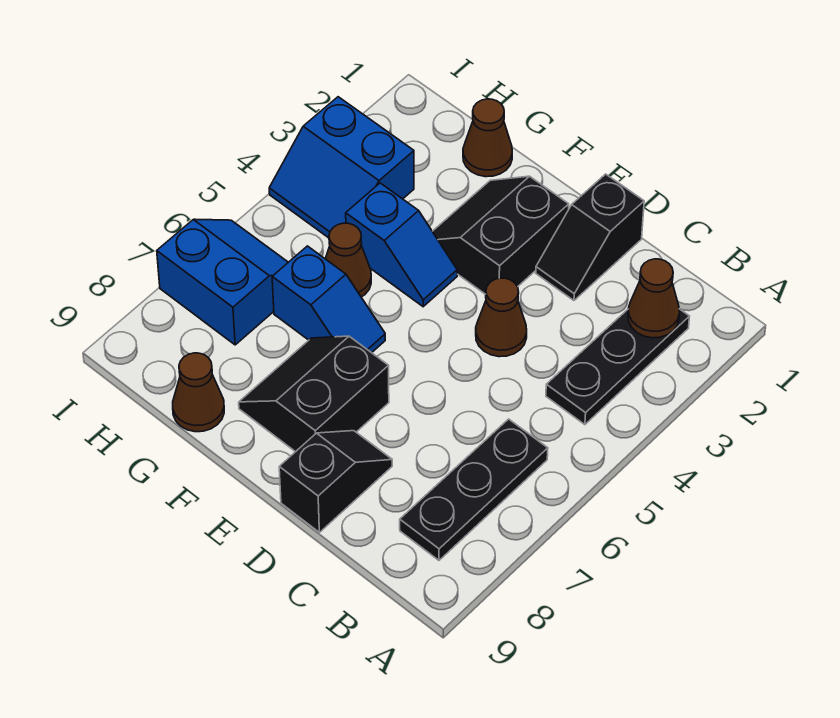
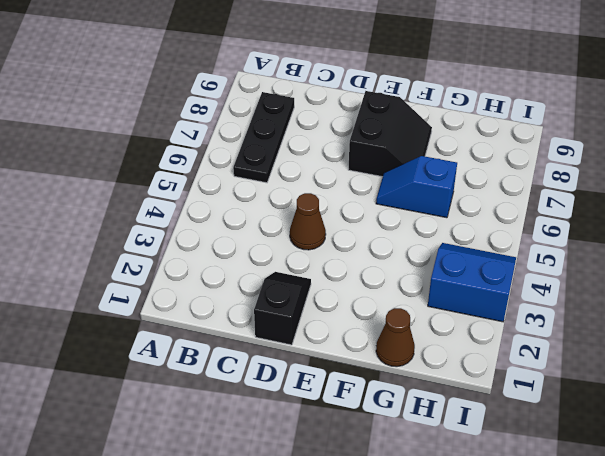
none -> black 1x3 plate [546,309,690,425]
none -> black 1x2 slope [279,431,392,532]
none -> black 2x2 slope [432,176,569,294]

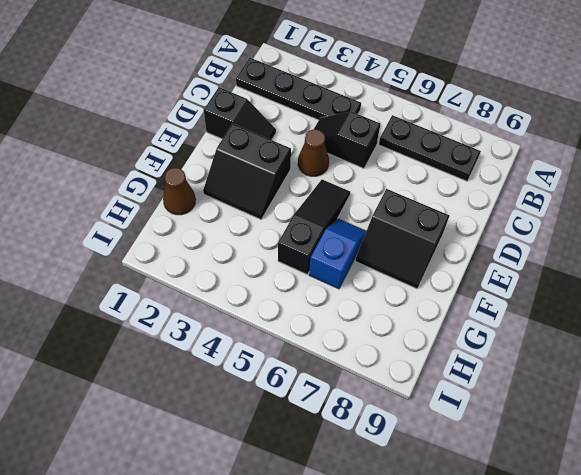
black 1x4 plate [236,58,361,120] -> black 1x3 plate [546,309,690,425]
black 1x2 slope [314,111,380,168] -> black 1x2 slope moved to [279,431,392,532]
black 1x3 slope [278,180,350,274] -> brown 1x1 cone [326,223,371,297]
none -> blue 1x2 slope [346,183,457,307]
none -> brown 1x1 cone [173,353,224,432]
none -> blue 2x2 slope [269,97,414,238]

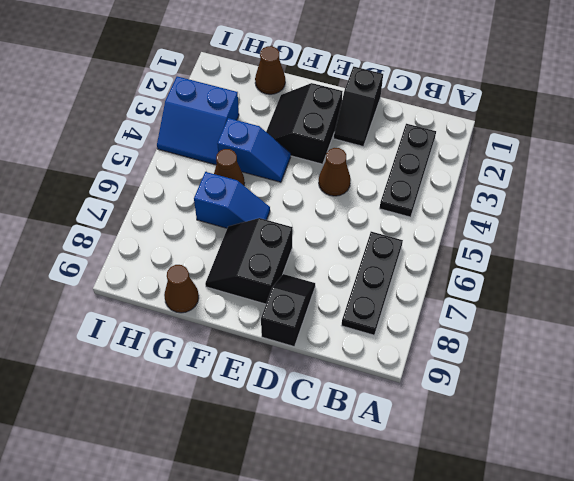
none -> blue 2x2 slope [157,219,288,345]
none -> brown 1x1 cone [628,259,680,338]

